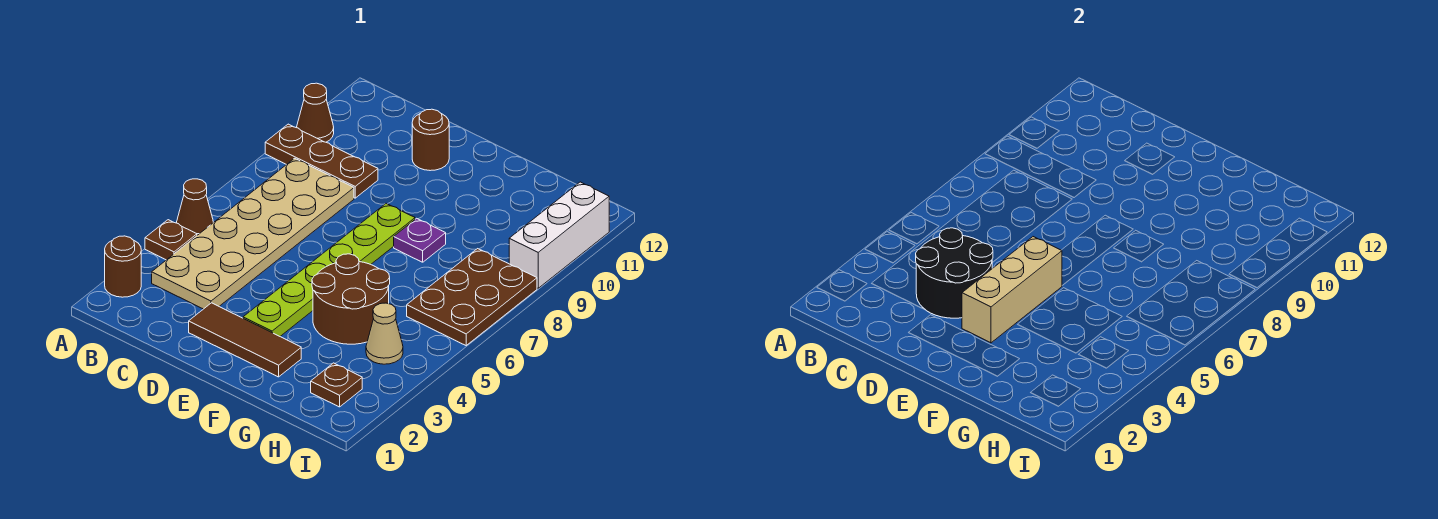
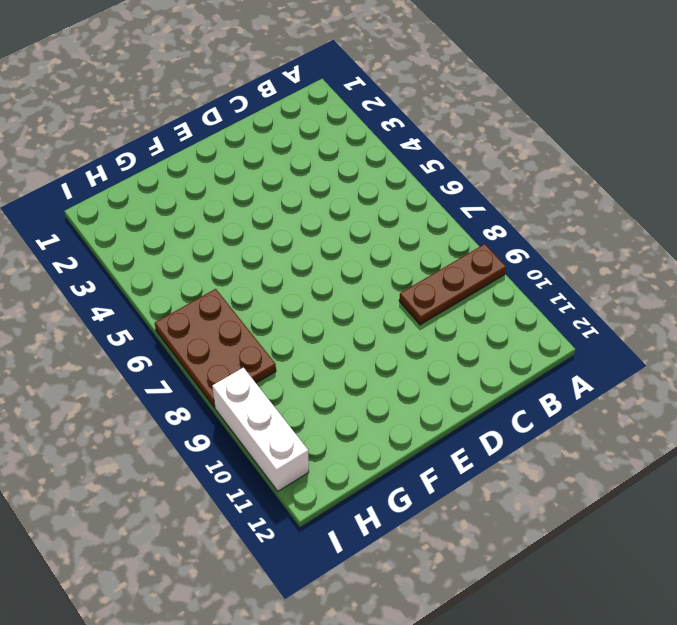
none -> brown 1x1 round brick [105,236,141,297]
none -> brown 1x1 plate [145,220,197,260]
none -> brown 1x1 cone [177,179,213,235]

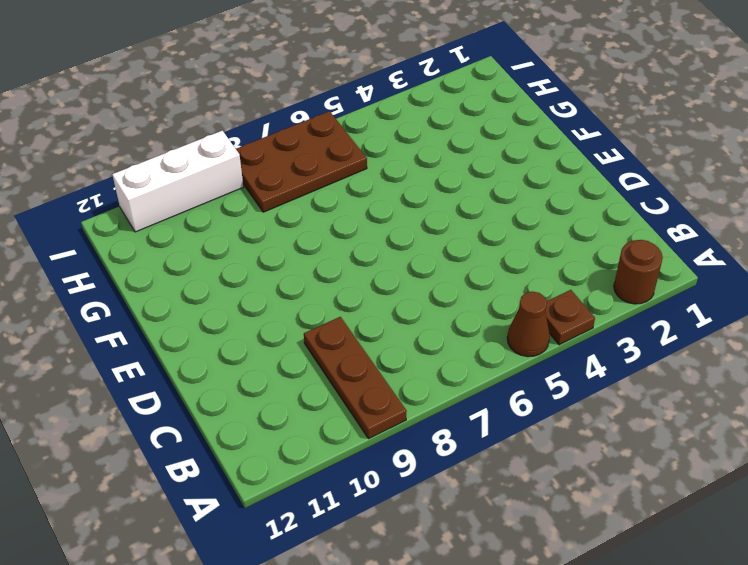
none -> brown 1x1 cone [297,83,334,142]
none -> tan 2x6 plate [152,158,354,309]
none -> brown 1x3 tile [189,303,301,377]

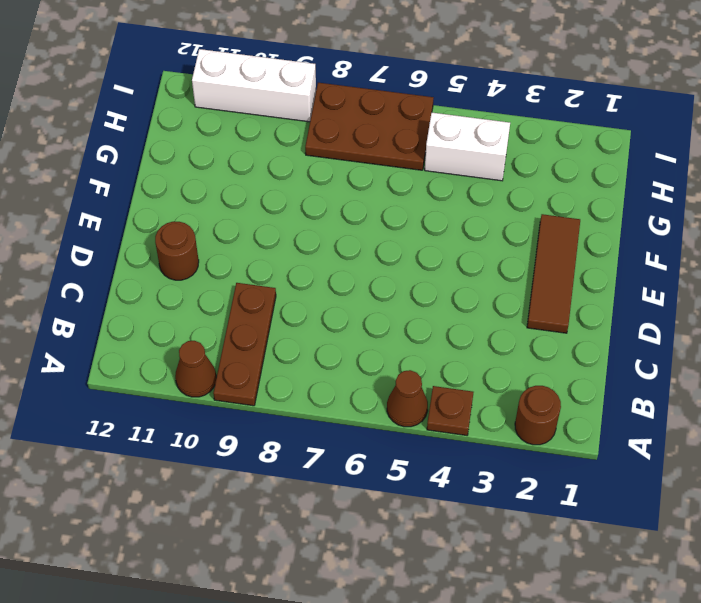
white 1x2 brick [425,112,510,181] -> tan 1x1 cone [366,303,403,364]
none -> tan 2x6 plate [152,158,354,309]
none -> lime 1x6 plate [243,204,415,336]
none -> brown 2x2 round brick [312,254,390,344]

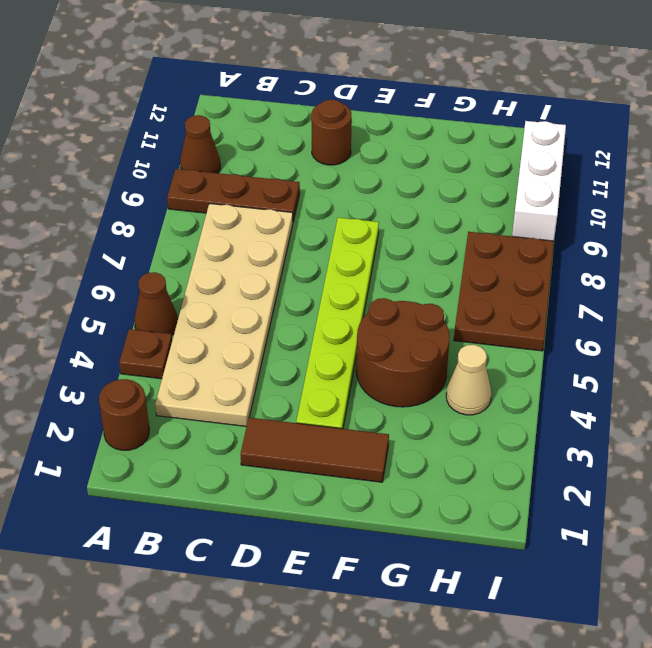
none -> purple 1x1 plate [394,218,446,262]
none -> brown 1x1 plate [311,363,362,407]
none -> black 2x2 round brick [916,228,993,318]

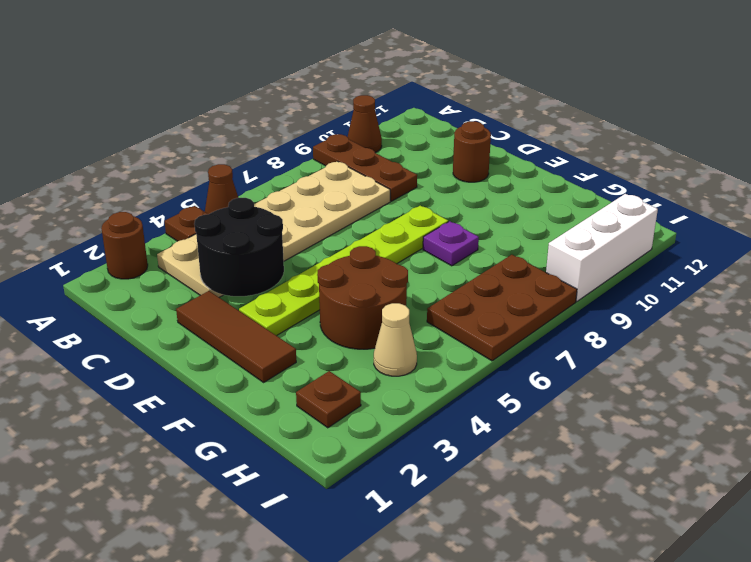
none -> tan 1x3 brick [962,237,1062,343]

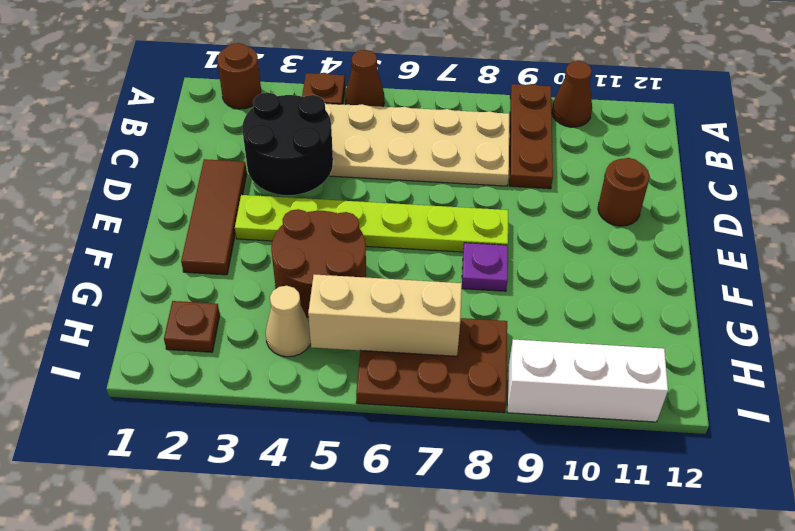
tan 1x3 brick [308,274,462,356] -> tan 1x3 brick moved to [962,237,1062,343]

